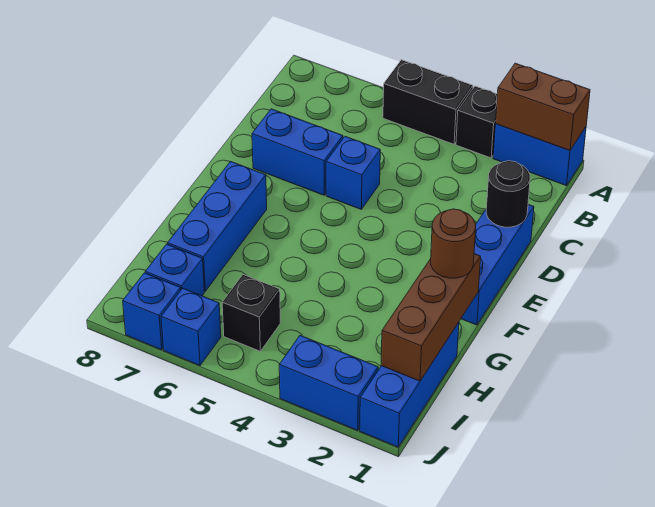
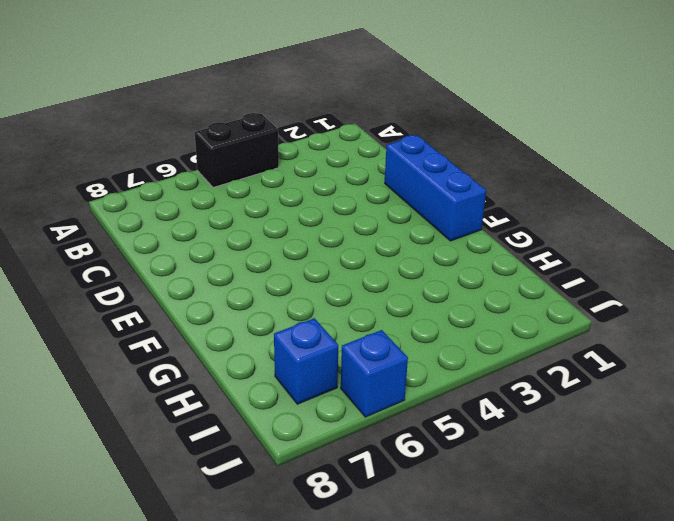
none -> blue 1x2 brick [493,124,586,186]
none -> black 1x1 brick [456,86,497,158]
none -> blue 1x1 brick [326,136,380,210]

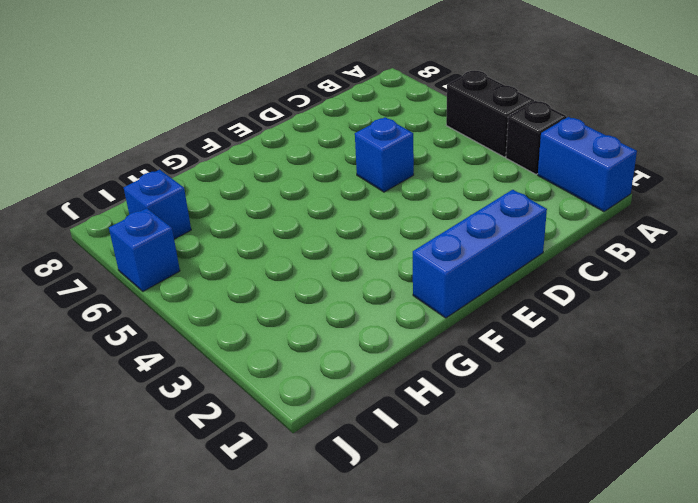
none -> blue 1x2 brick [252,109,343,195]
none -> blue 1x3 brick [168,161,267,291]
none -> blue 1x3 brick [360,322,459,447]

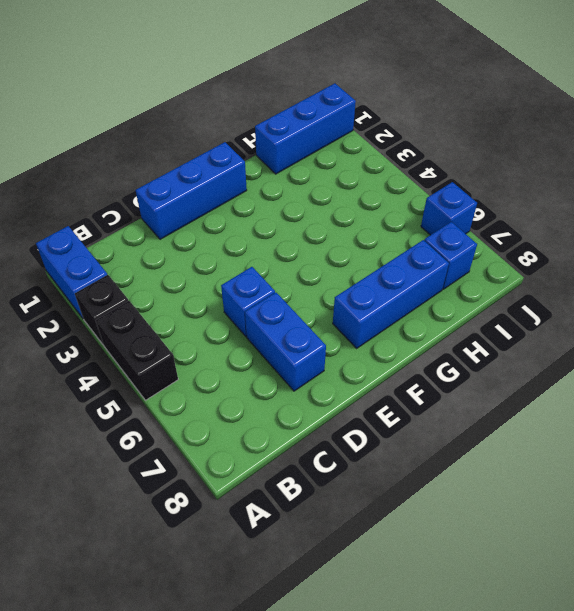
none -> black 1x1 brick [222,275,280,351]
none -> blue 1x2 brick [279,336,378,431]
none -> blue 1x1 brick [123,273,181,350]

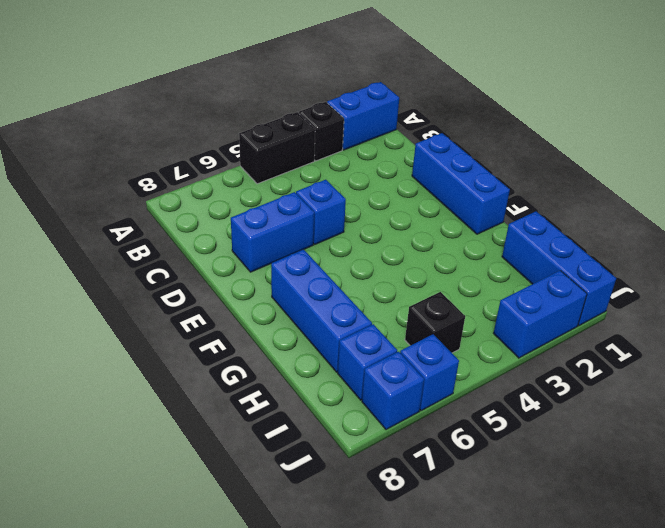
none -> brown 1x2 brick [496,63,590,151]
none -> black 1x1 round brick [486,161,530,227]
none -> brown 1x3 brick [381,254,481,381]

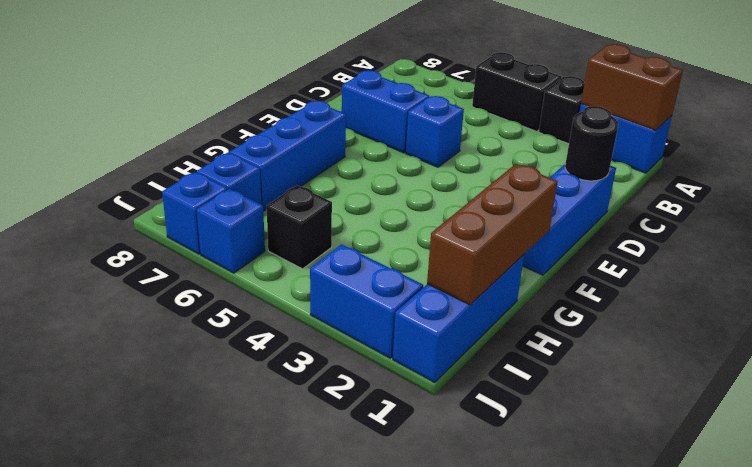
none -> brown 1x1 round brick [431,209,476,278]

